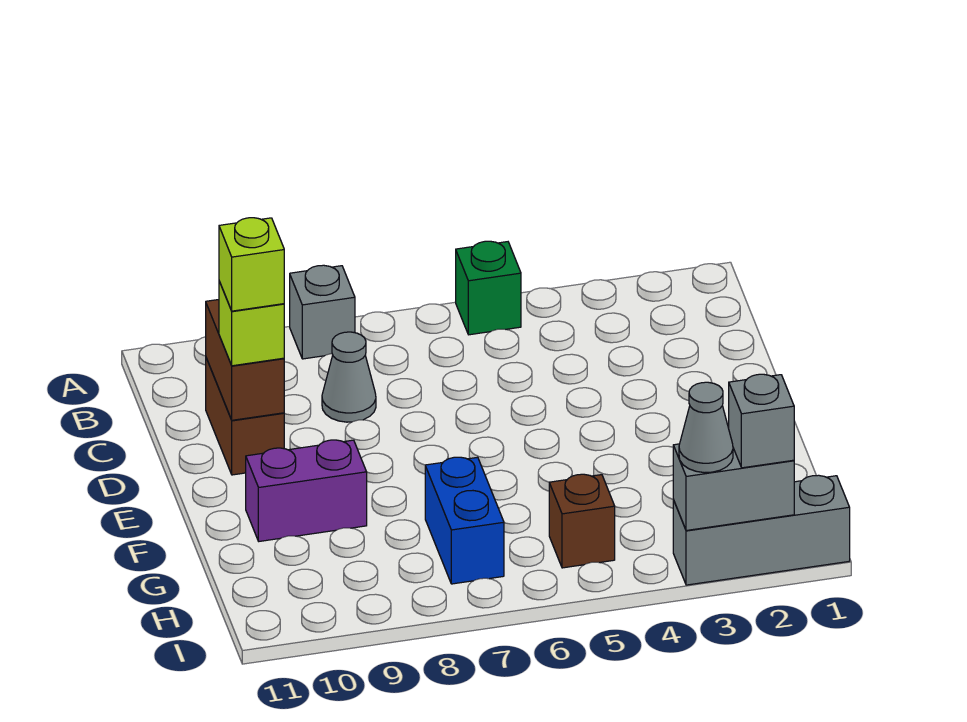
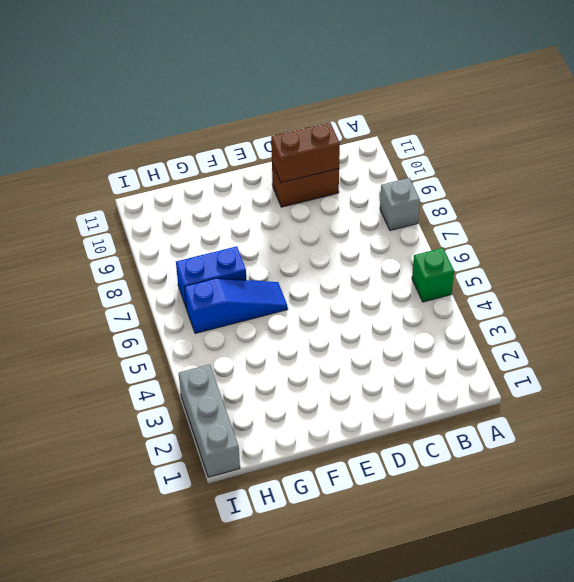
blue 1x3 slope [184,278,288,333] -> none
none -> grey 1x1 cone [322,332,376,422]
none -> purple 1x2 brick [246,440,367,541]
none -> brown 1x1 brick [549,474,615,568]

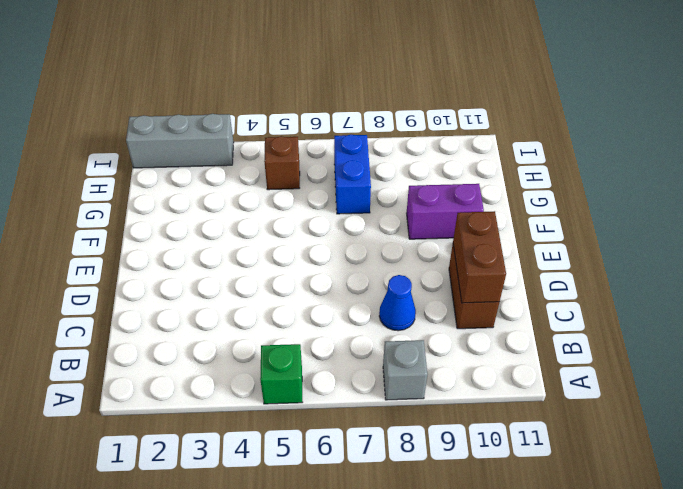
blue 1x1 cone [379,275,416,331] -> grey 1x1 cone [322,332,376,422]
none -> grey 1x2 brick [673,444,794,531]
none -> lime 1x1 brick [219,281,284,366]
none -> grey 1x1 brick [729,374,794,468]

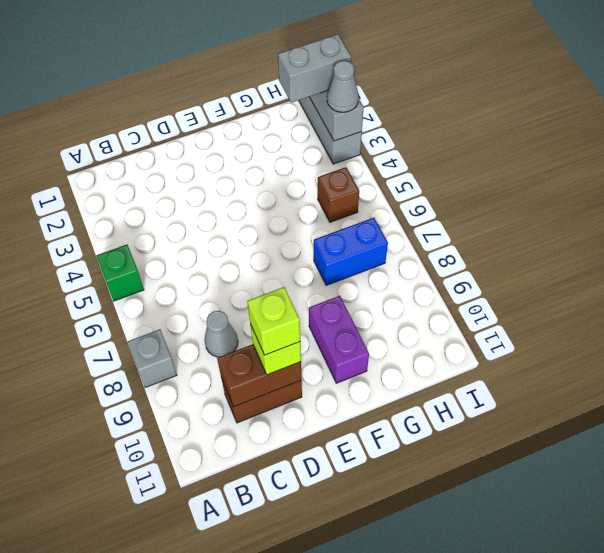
grey 1x2 brick [278,34,351,103] -> grey 1x1 brick [729,374,794,468]

